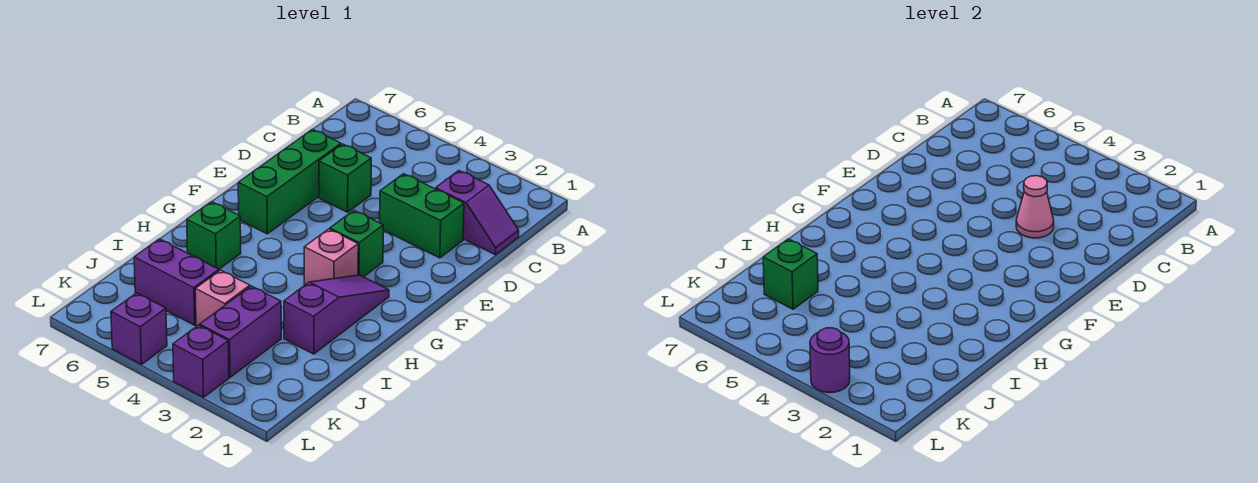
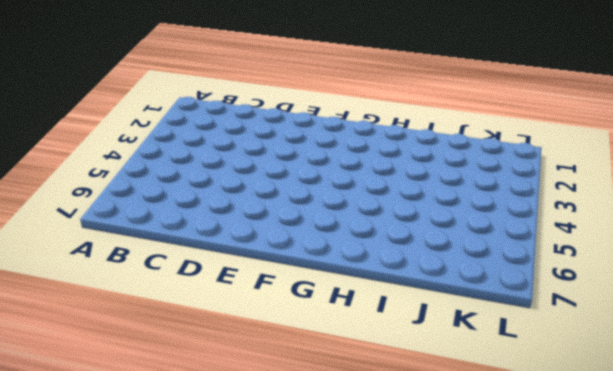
none -> purple 1x2 slope [436,171,519,255]
none -> green 1x2 brick [380,174,464,258]
none -> green 1x1 brick [319,144,371,212]

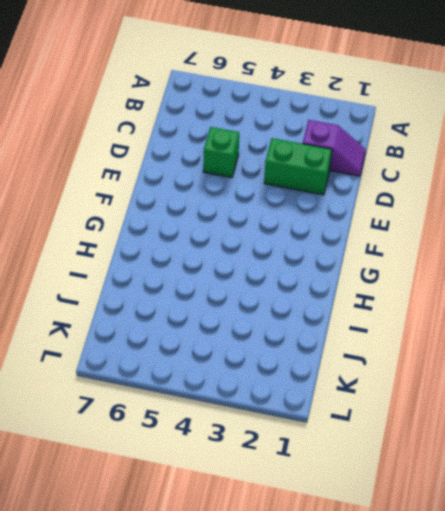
none -> green 1x3 brick [238,129,341,234]
none -> green 1x1 brick [330,211,383,277]
none -> purple 1x3 slope [284,275,389,354]

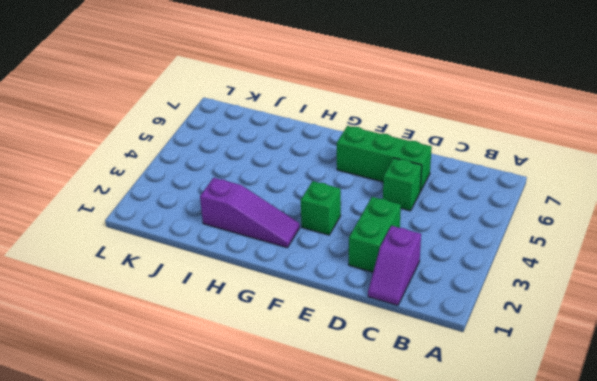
none -> pink 1x1 brick [304,229,358,285]
none -> green 1x1 brick [187,202,241,269]
none -> purple 1x2 brick [200,286,281,377]

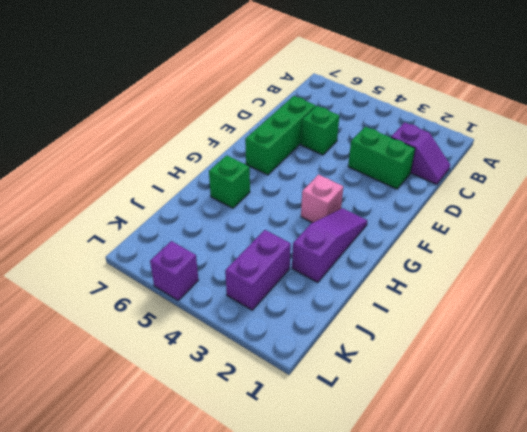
none -> green 1x1 brick [330,211,383,277]
none -> pink 1x1 brick [195,270,250,326]
none -> purple 1x2 brick [134,239,219,325]

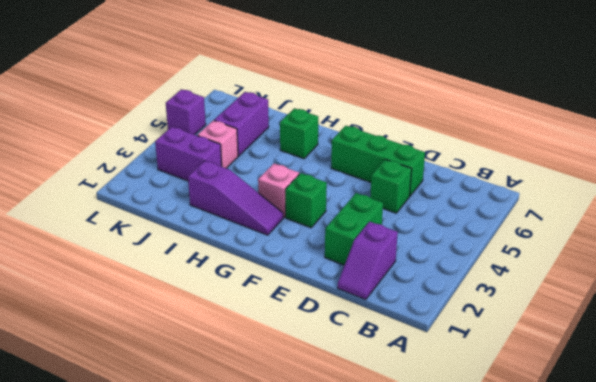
none -> purple 1x1 brick [173,325,229,397]
none -> pink 1x1 cone [1016,176,1054,238]
none -> green 1x1 brick [763,239,818,309]

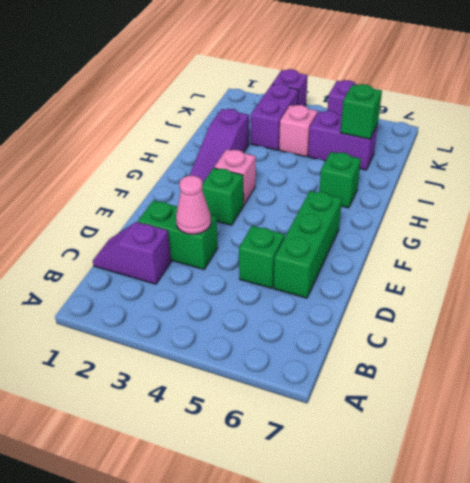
none -> purple 1x1 round brick [810,328,850,393]

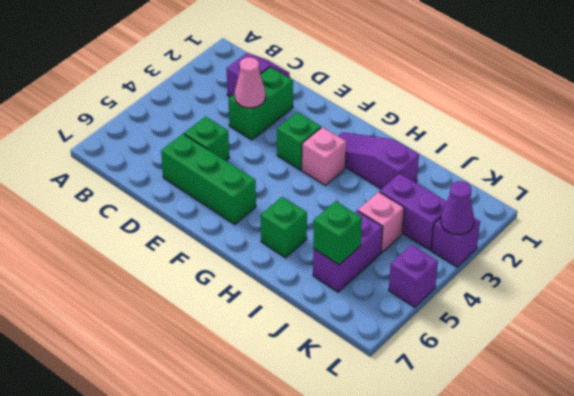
purple 1x1 cone [441,181,474,235] -> purple 1x1 round brick [810,328,850,393]

